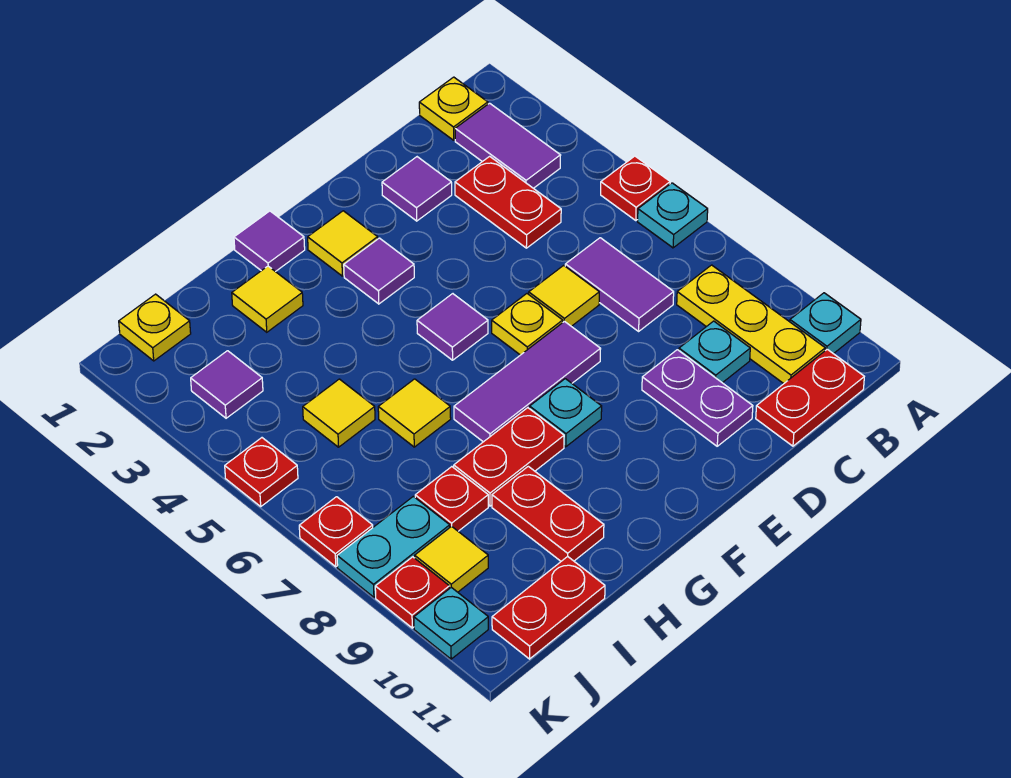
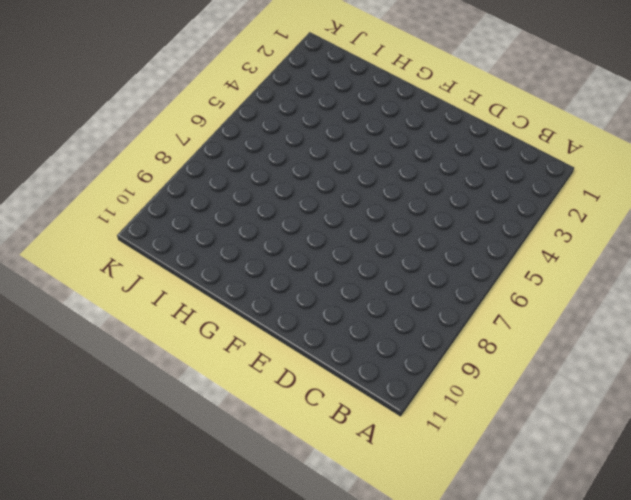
none -> red 1x1 plate [601,156,670,220]
none -> cyan 1x1 plate [638,183,708,248]
none -> cyan 1x1 plate [790,293,861,354]
none -> yellow 1x1 plate [419,77,488,140]

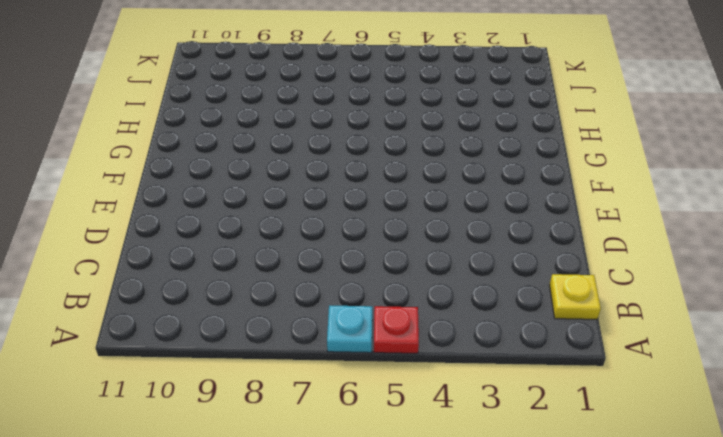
none -> cyan 1x1 plate [790,293,861,354]
none -> purple 1x2 tile [455,103,561,188]
none -> yellow 1x3 plate [677,265,825,384]
none -> red 1x2 plate [756,349,864,446]

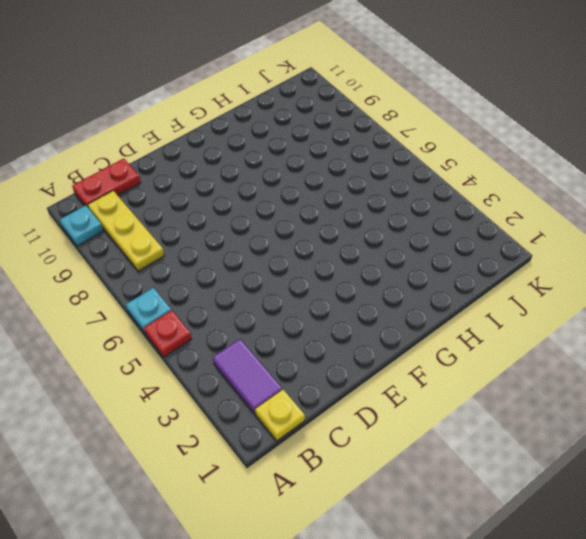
none -> red 1x2 plate [455,156,561,248]
none -> purple 1x2 tile [565,238,674,331]
none -> cyan 1x1 plate [679,321,750,383]
none -> purple 1x1 tile [382,157,452,221]

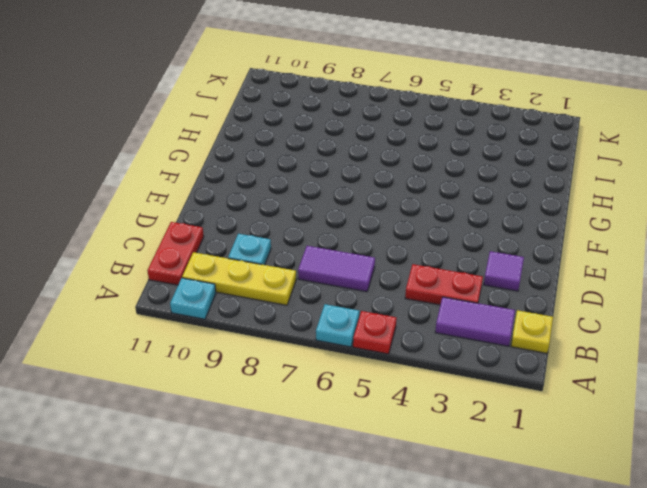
none -> yellow 1x1 tile [529,265,599,326]
none -> purple 1x2 plate [642,350,753,446]
none -> yellow 1x1 plate [492,294,563,355]
none -> purple 1x3 tile [454,321,600,442]

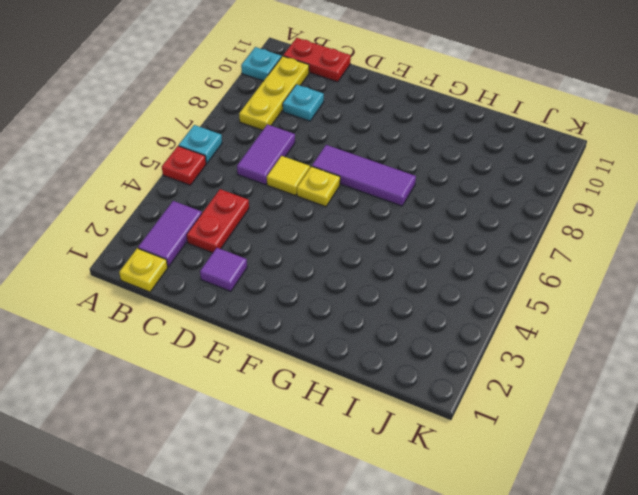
none -> purple 1x2 plate [642,350,753,446]
none -> yellow 1x1 tile [308,211,378,276]
none -> purple 1x1 tile [344,238,414,304]
none -> purple 1x1 tile [417,294,488,360]

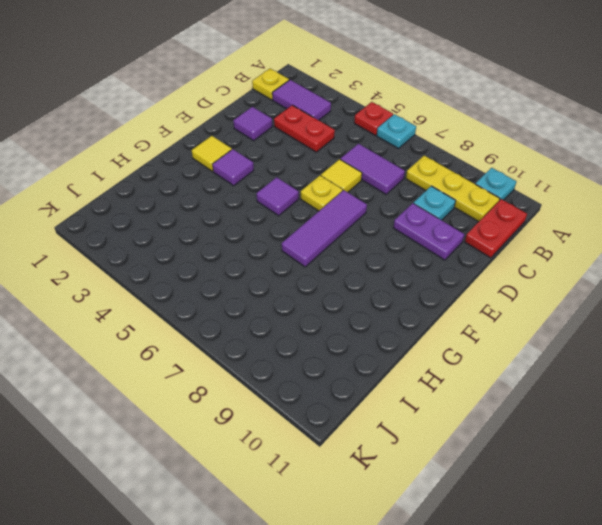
none -> cyan 1x1 plate [530,379,602,447]
none -> purple 1x1 tile [234,211,305,272]
none -> red 1x2 plate [454,408,564,506]
none -> yellow 1x1 tile [232,266,303,332]

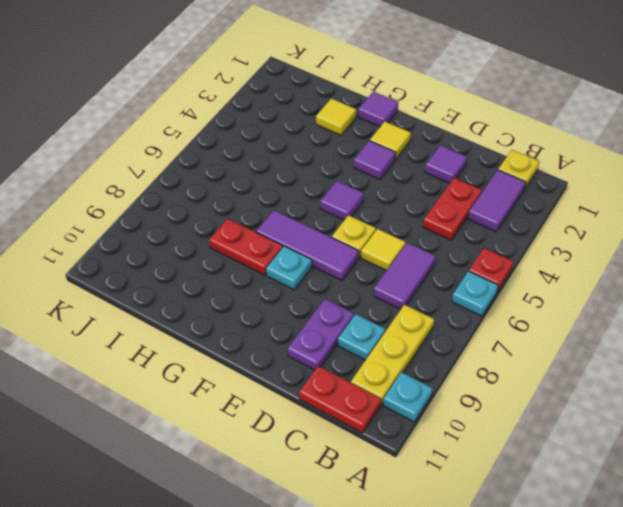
none -> yellow 1x1 tile [378,379,451,447]
none -> red 1x2 plate [492,466,604,561]
none -> yellow 1x1 tile [303,379,375,447]
none -> red 1x1 plate [415,467,488,531]

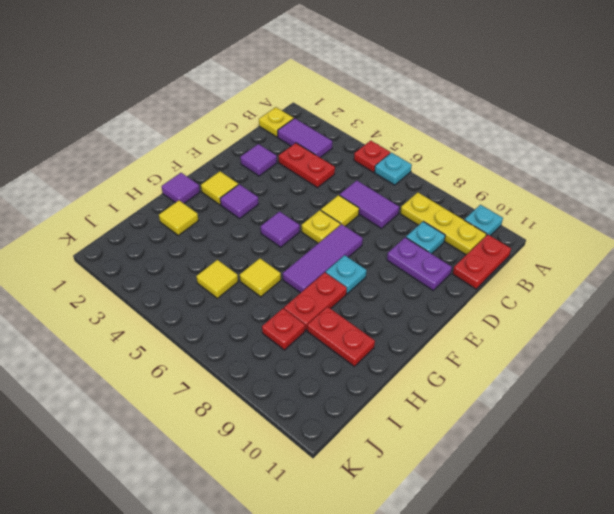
none -> red 1x2 plate [492,556,605,659]
none -> yellow 1x1 plate [119,294,191,361]
none -> purple 1x1 tile [191,351,263,418]
none -> cyan 1x2 plate [337,496,450,597]

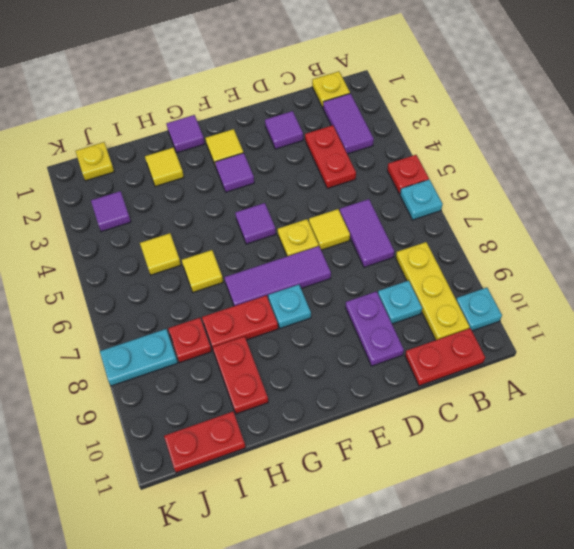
none -> yellow 1x1 tile [415,526,488,592]
none -> red 1x1 plate [225,438,298,506]
none -> red 1x1 plate [299,497,373,567]
none -> red 1x1 plate [375,557,449,628]

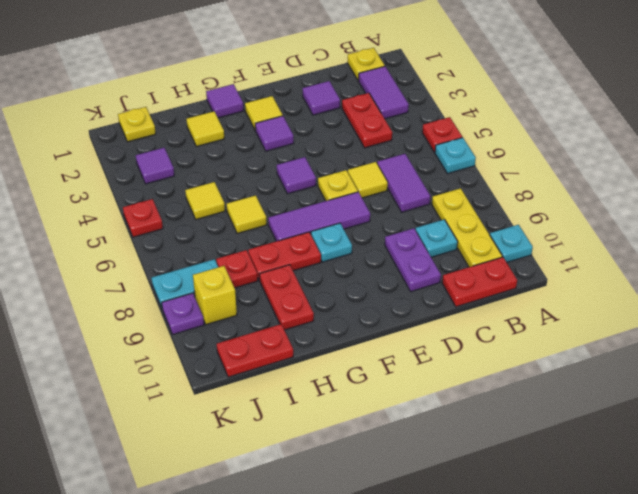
yellow 1x1 brick [193,266,237,325] -> yellow 1x1 tile [415,526,488,592]
purple 1x1 plate [162,293,204,334] -> red 1x1 plate [375,557,449,628]
none -> red 1x1 plate [299,497,373,567]
none -> cyan 1x1 plate [414,587,488,659]

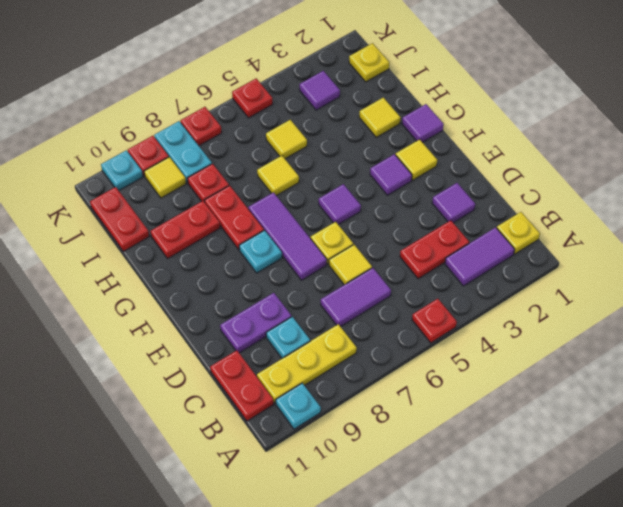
none -> cyan 1x1 plate [638,183,708,248]

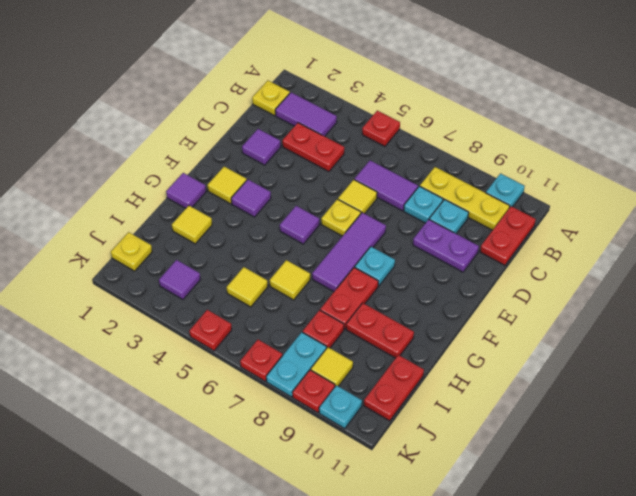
cyan 1x1 plate [404,186,443,223] -> cyan 1x1 plate moved to [638,183,708,248]

